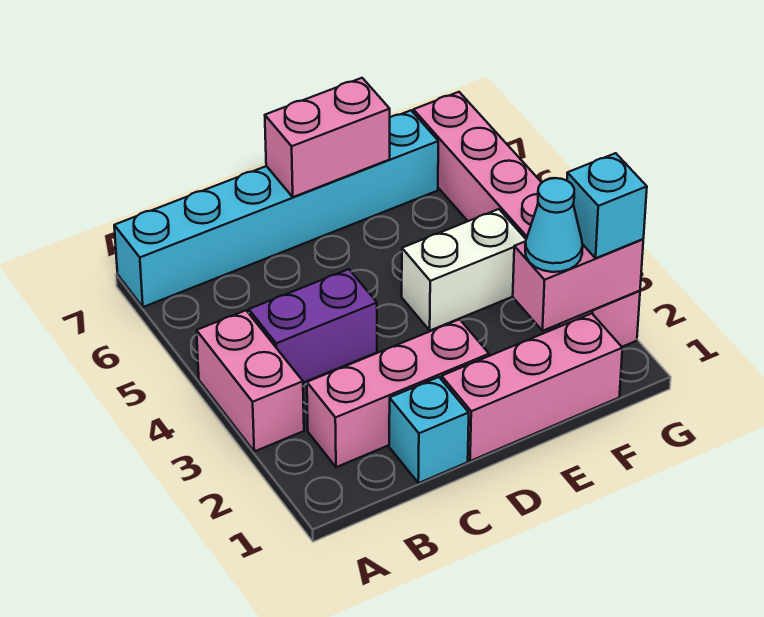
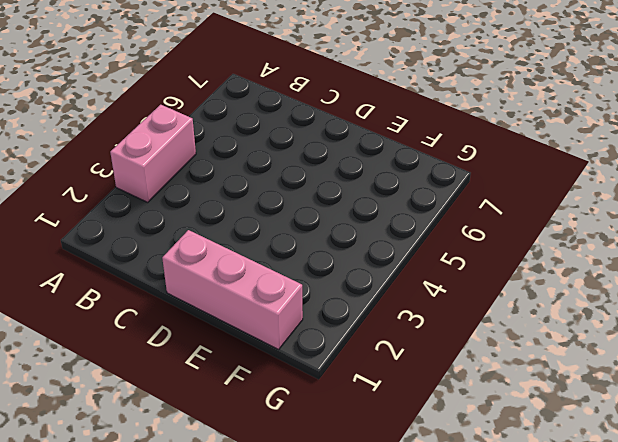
none -> cyan 1x6 brick [114,110,438,307]
none -> pink 1x3 brick [307,319,489,467]
none -> purple 1x2 brick [249,269,377,383]

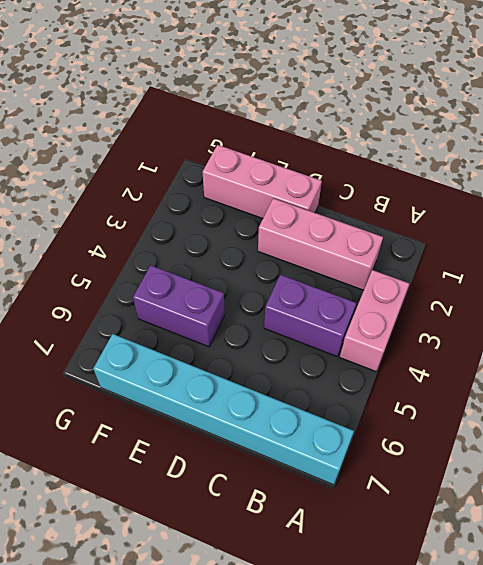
purple 1x2 brick [133,266,225,347] -> none
none -> cyan 1x1 brick [389,377,469,483]
none -> white 1x2 brick [402,209,526,330]
none -> pink 1x6 brick [413,92,640,347]

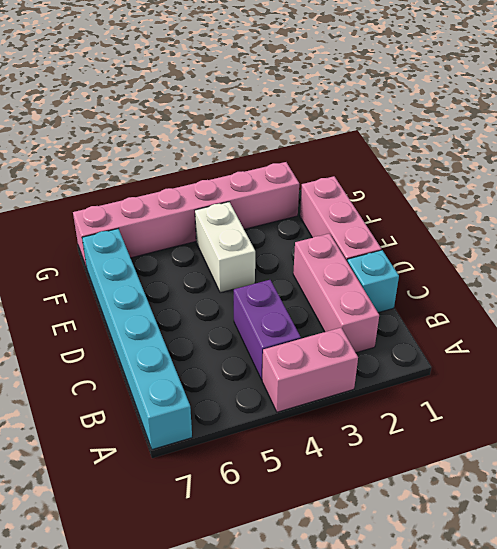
none -> pink 1x2 brick [265,78,390,197]
none -> pink 1x2 brick [513,239,643,331]
none -> cyan 1x1 cone [525,178,583,272]

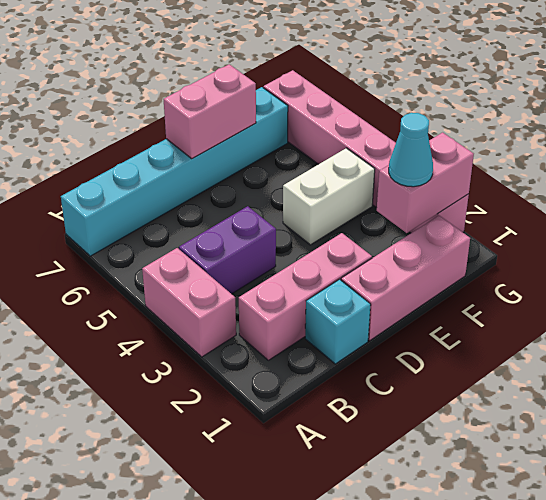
none -> cyan 1x1 brick [567,153,647,258]

